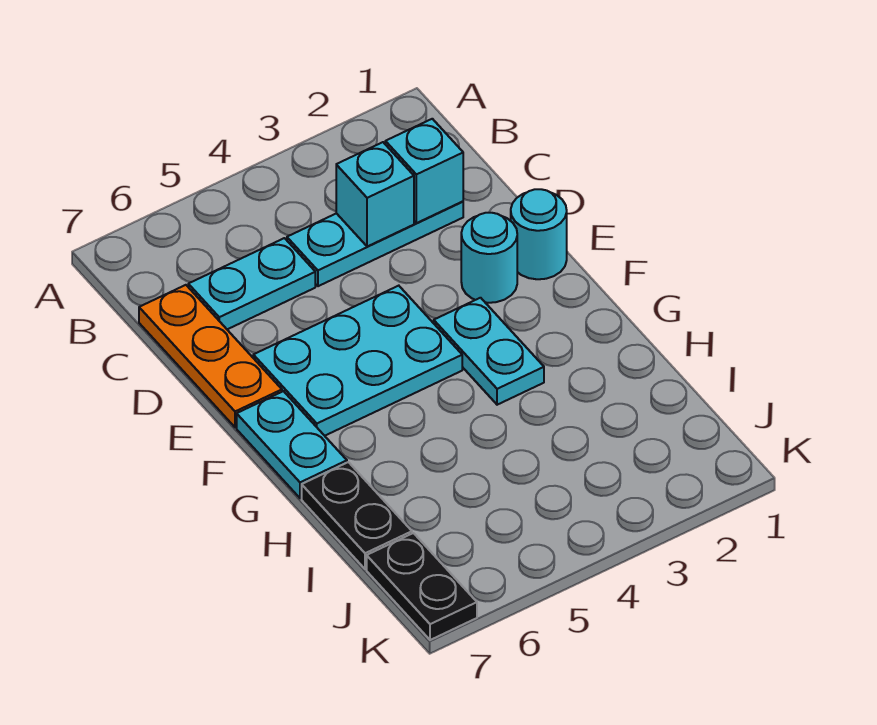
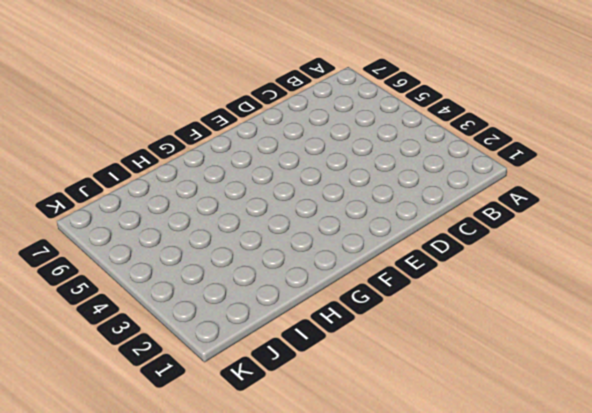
none -> cyan 1x3 plate [287,201,463,286]
none -> cyan 1x2 plate [188,238,315,329]
none -> orange 1x3 plate [139,285,282,427]

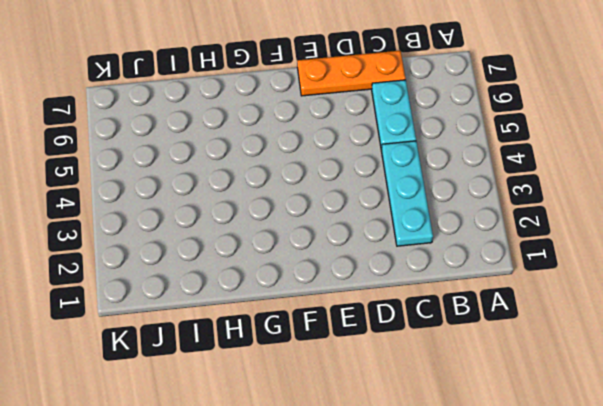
none -> cyan 1x1 round brick [511,189,567,279]
none -> cyan 1x1 round brick [461,213,517,303]
none -> cyan 2x3 plate [253,286,462,436]

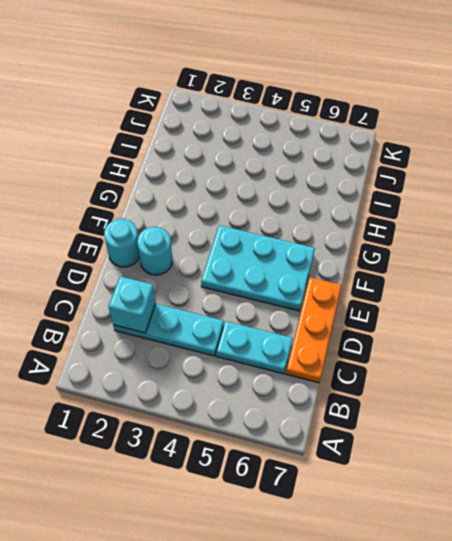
none -> cyan 1x2 plate [434,298,544,405]
none -> cyan 1x2 plate [237,391,347,498]
none -> black 1x2 plate [302,462,412,569]

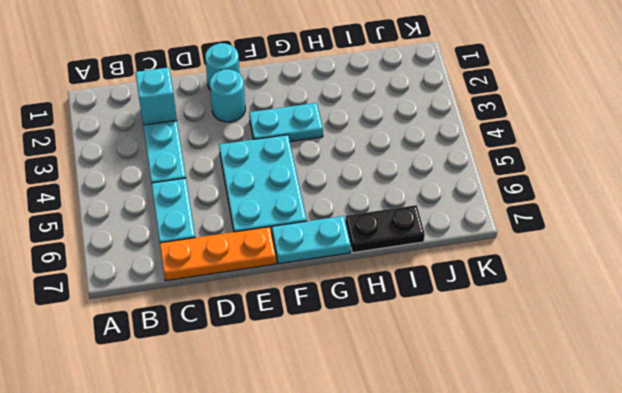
none -> black 1x2 plate [367,533,477,640]
none -> cyan 1x1 brick [336,142,414,247]

